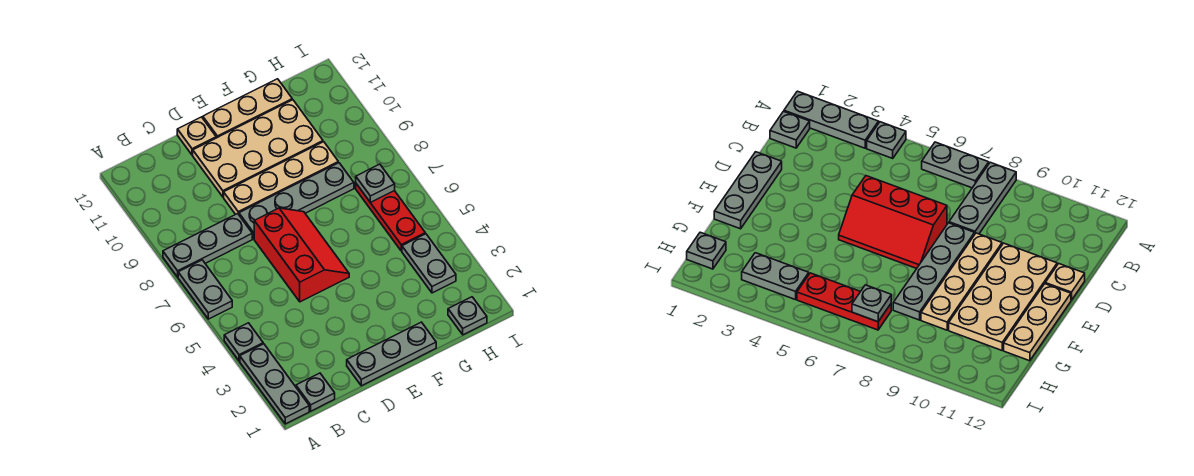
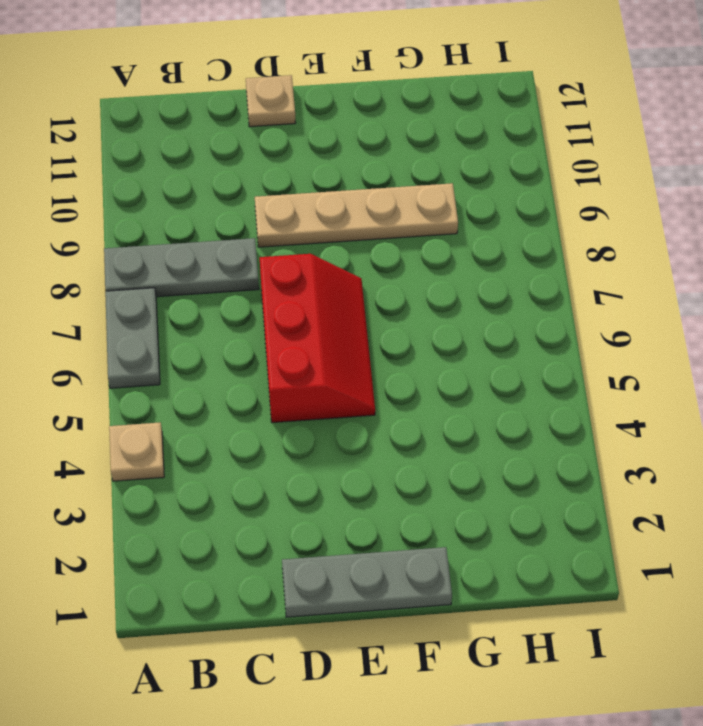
tan 1x1 plate [109,422,164,481] -> grey 1x1 plate [224,323,263,361]
none -> grey 1x3 plate [240,344,309,424]
none -> grey 1x1 plate [296,373,335,411]
none -> grey 1x4 plate [239,163,354,239]

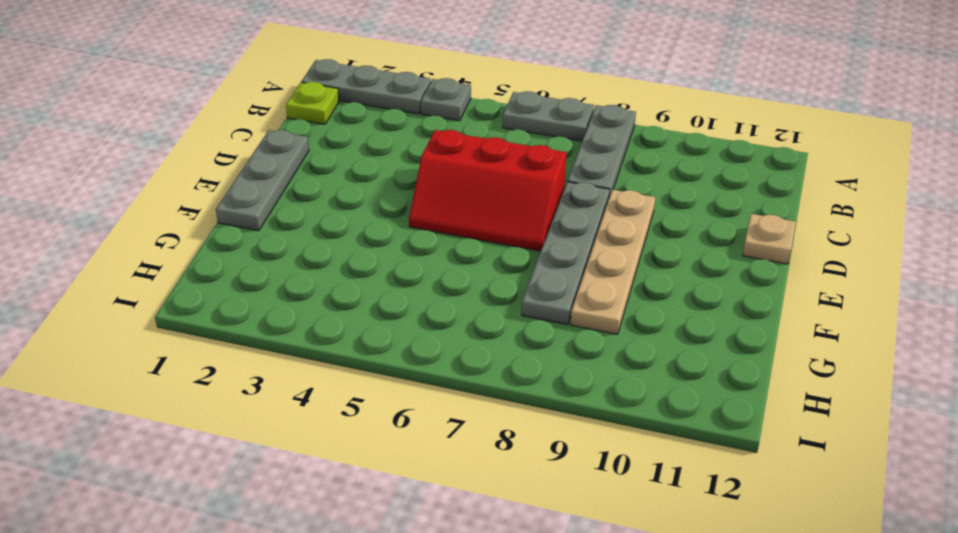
lime 1x1 plate [286,82,339,124] -> grey 1x1 plate [296,373,335,411]
none -> tan 2x4 plate [193,100,323,197]
none -> tan 1x3 plate [203,79,292,138]
none -> grey 1x1 plate [448,297,487,335]

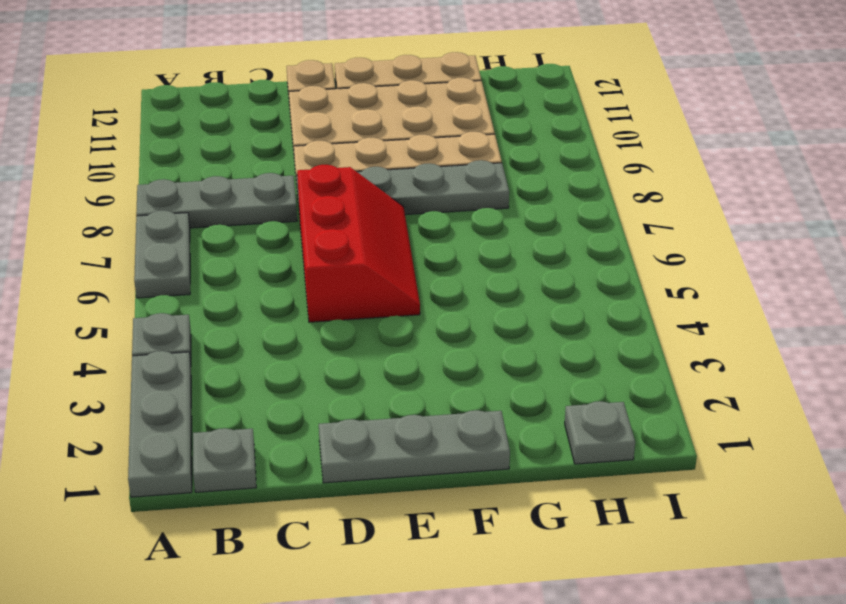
none -> grey 1x2 plate [402,234,456,293]
none -> red 1x3 plate [356,184,425,251]
none -> grey 1x1 plate [356,164,395,203]

